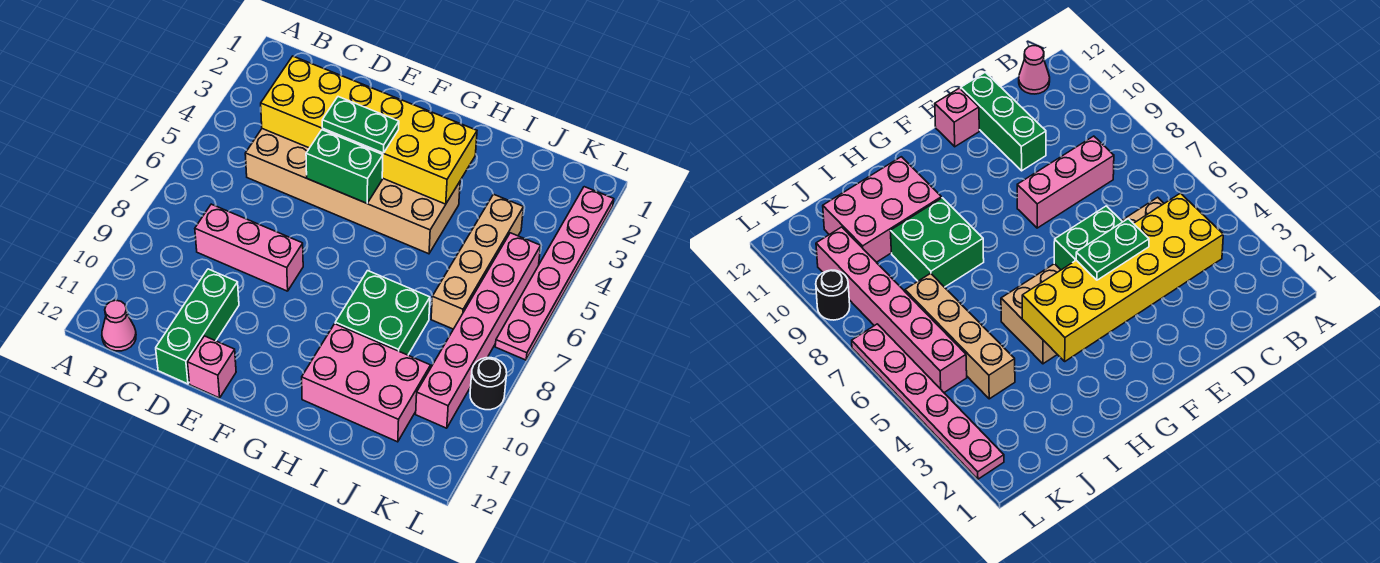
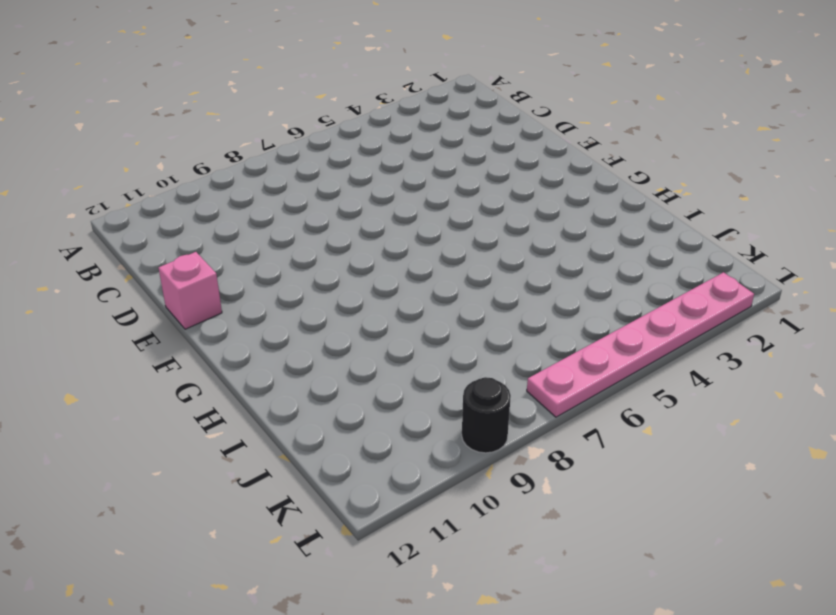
none -> pink 1x1 cone [102,300,136,351]
none -> tan 2x6 brick [245,129,460,254]
none -> pink 1x3 brick [195,204,303,291]

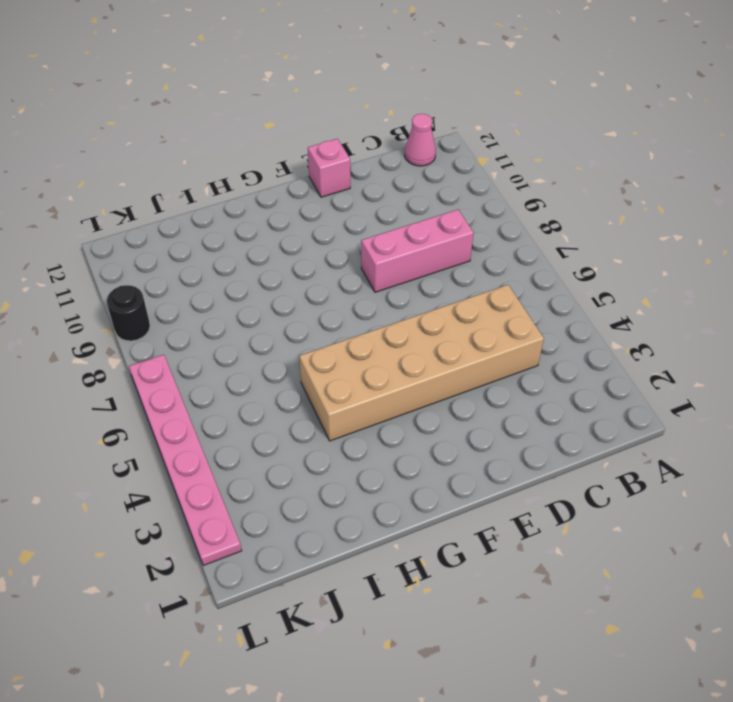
none -> green 1x3 brick [156,269,239,384]
none -> green 2x2 brick [335,271,430,355]
none -> pink 2x3 brick [302,324,431,442]

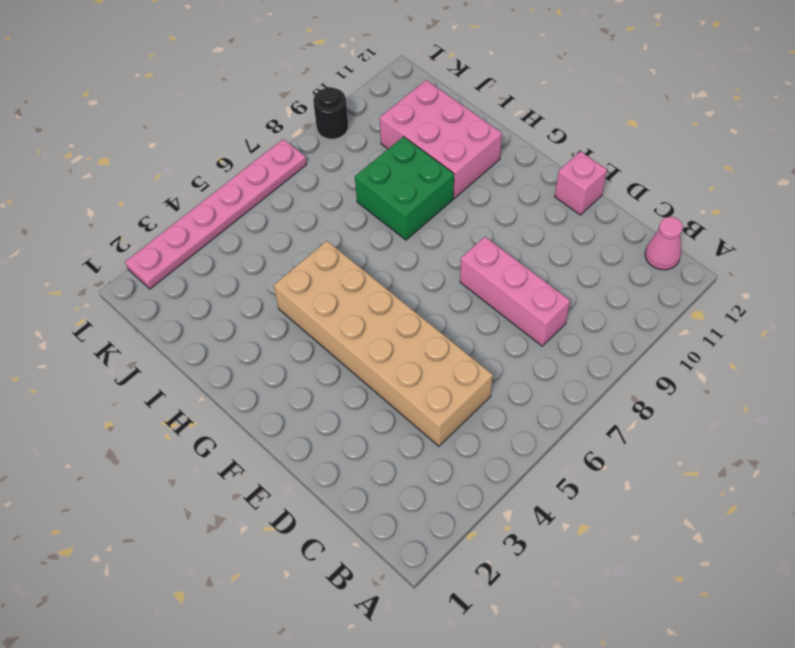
none -> green 1x3 brick [156,269,239,384]
none -> tan 1x4 brick [431,194,523,329]
none -> pink 1x6 brick [416,233,541,428]

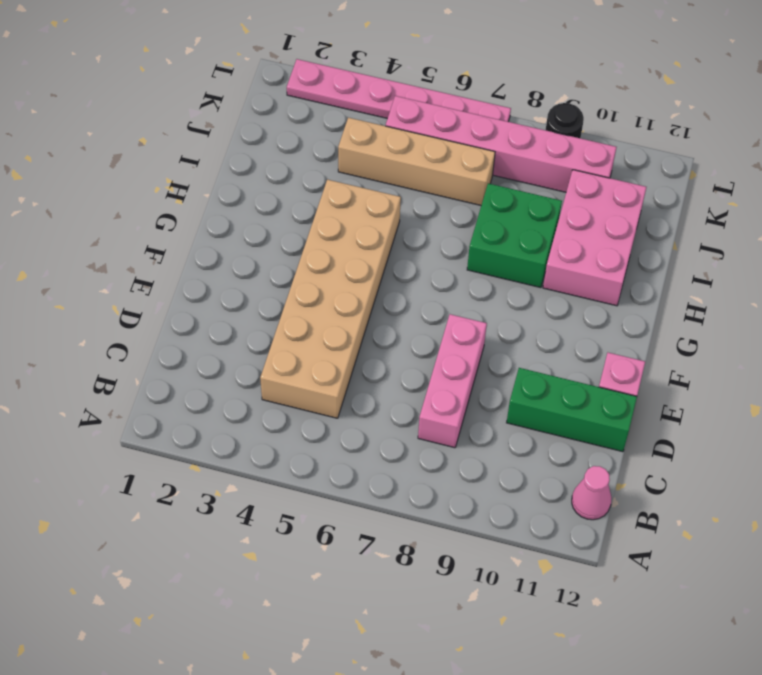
none -> yellow 2x6 brick [261,56,477,204]
none -> green 1x2 brick [306,130,383,203]
none -> green 1x2 plate [322,97,399,153]

